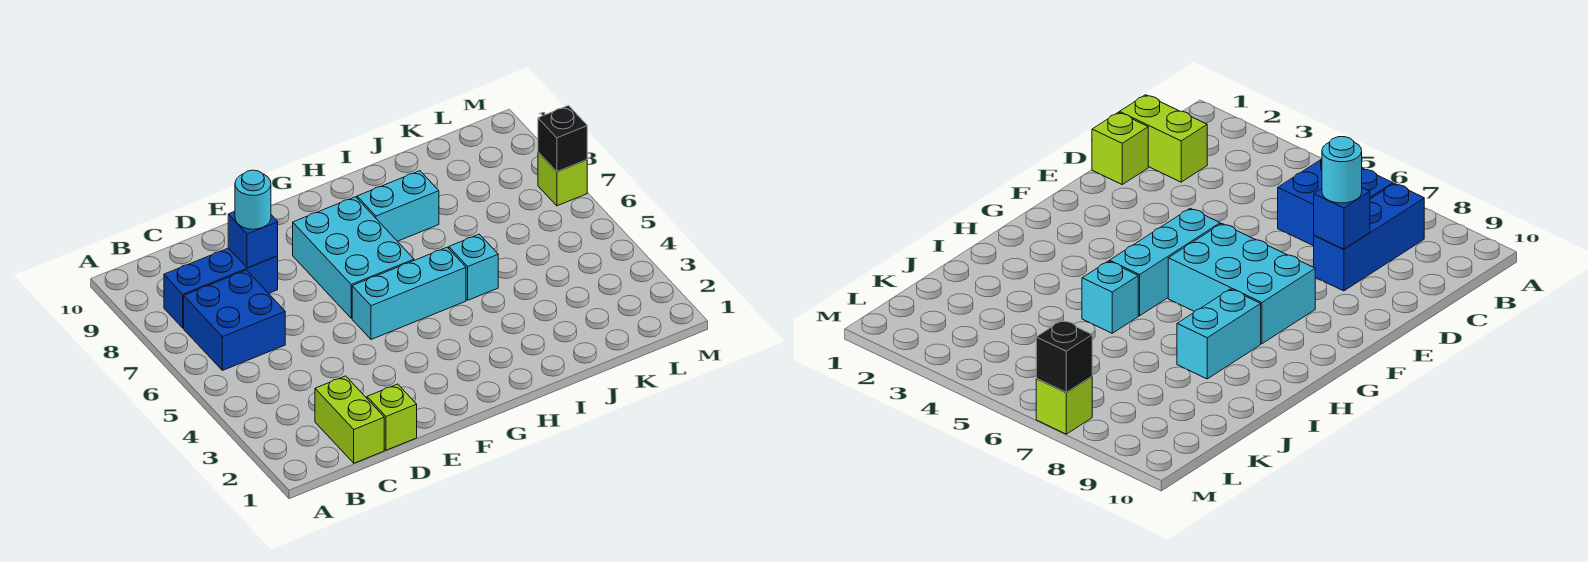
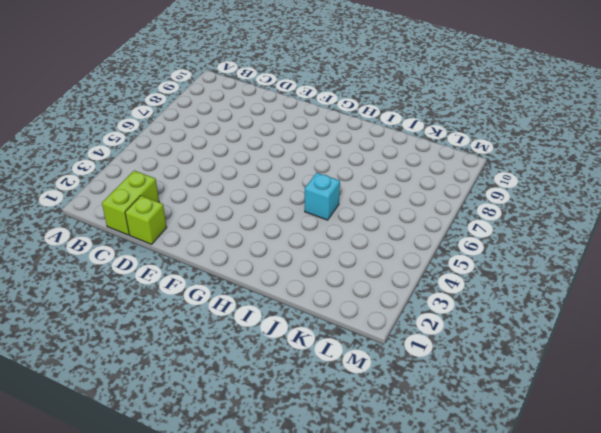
none -> blue 2x2 brick [184,270,285,370]
none -> blue 1x3 brick [164,248,278,328]
none -> cyan 1x3 brick [352,247,466,339]

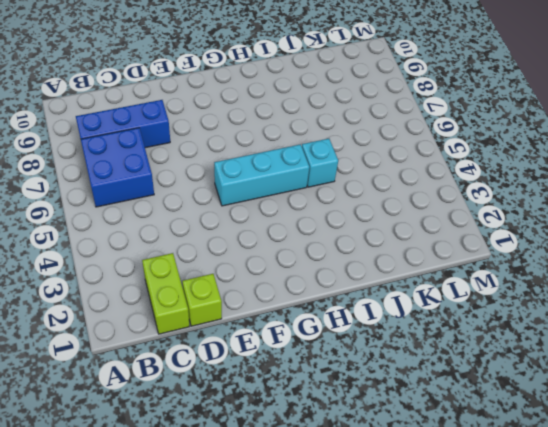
none -> cyan 2x3 brick [293,197,414,318]
none -> cyan 1x2 brick [357,171,439,241]
none -> lime 1x1 brick [538,152,587,206]

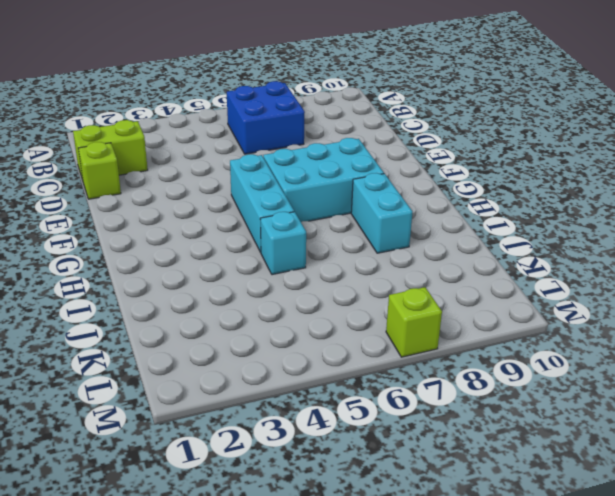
none -> blue 1x3 brick [164,248,278,328]
none -> blue 1x1 brick [228,211,278,268]
none -> black 1x1 brick [538,106,587,172]

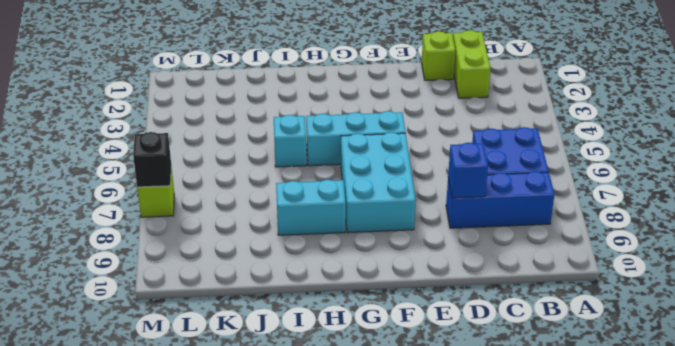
none -> cyan 1x1 round brick [235,170,271,229]

